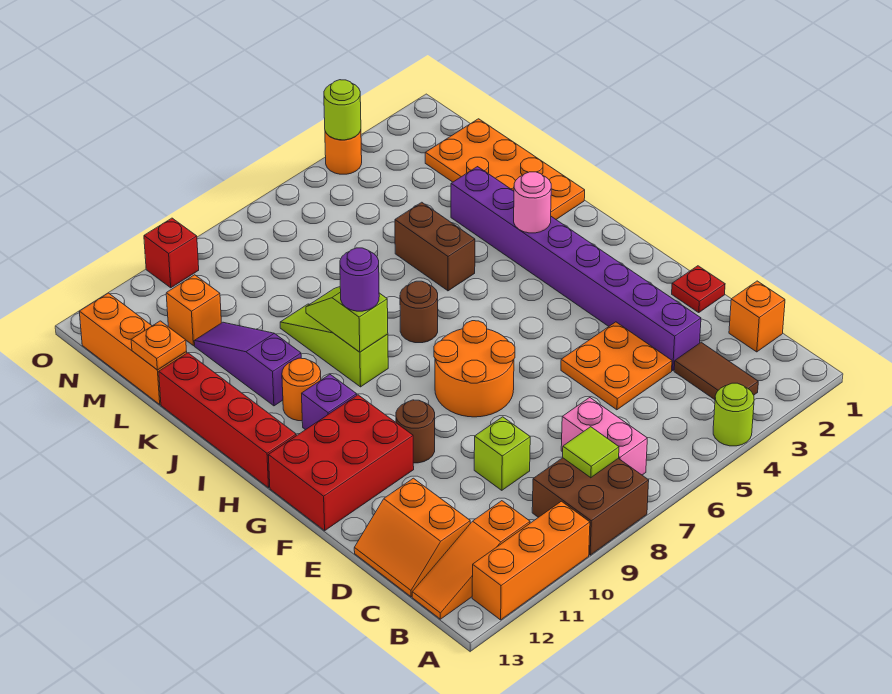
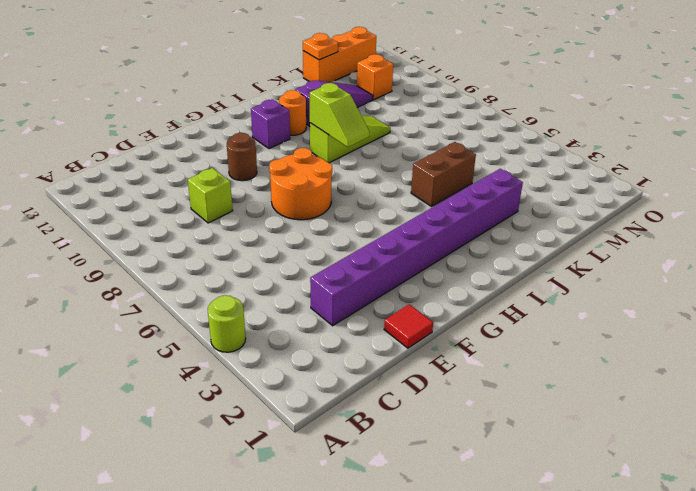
red 1x1 tile [384,304,433,348] -> red 1x1 plate [672,266,725,312]
lime 1x2 slope [310,83,369,147] -> lime 1x2 slope turned to [306,287,388,352]
none -> brown 2x2 brick [532,458,649,555]
none -> orange 1x3 brick [472,501,590,620]
none -> brown 1x2 tile [674,342,758,400]
none -> pink 1x2 brick [561,398,647,475]

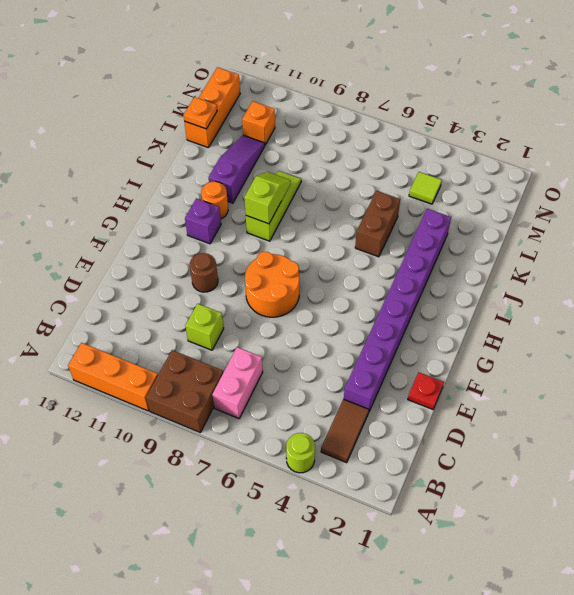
lime 1x1 tile [409,172,442,204] -> lime 1x1 tile moved to [563,427,619,478]
none -> orange 1x3 slope [412,501,530,619]
none -> orange 1x1 brick [729,281,785,352]
none -> orange 2x2 slope [354,478,470,597]
none -> orange 2x2 plate [561,322,672,410]

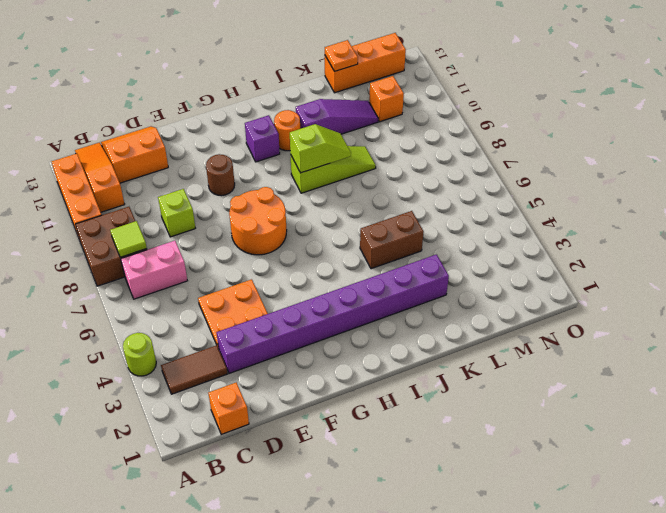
none -> red 1x1 plate [672,266,725,312]
none -> red 2x3 brick [268,395,414,530]
none -> red 1x4 brick [159,353,296,488]
none -> brown 1x1 round brick [400,281,438,343]

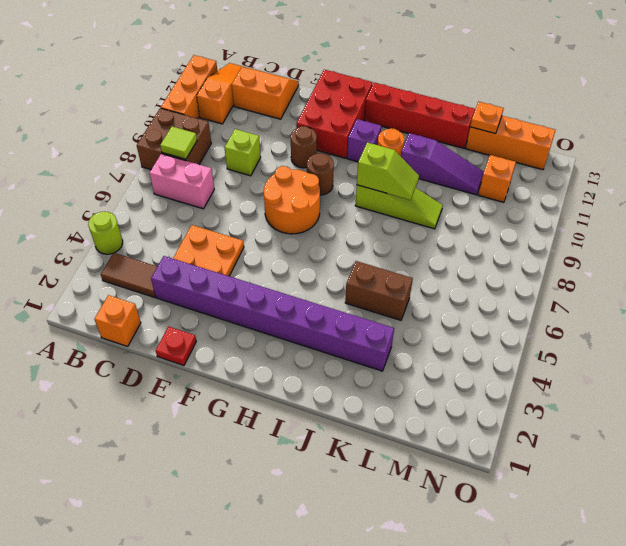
brown 1x1 round brick [307,153,334,195] -> brown 1x1 round brick moved to [400,281,438,343]
none -> orange 2x4 plate [425,119,585,219]
none -> orange 1x1 round brick [325,131,362,174]
none -> red 1x1 brick [144,218,199,288]
none -> pink 1x1 round brick [514,172,551,233]

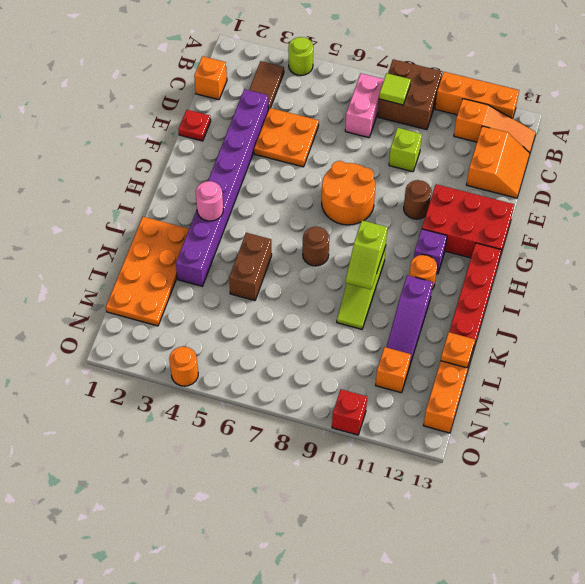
none -> lime 1x1 round brick [324,80,361,140]
none -> purple 1x1 round brick [340,248,379,311]

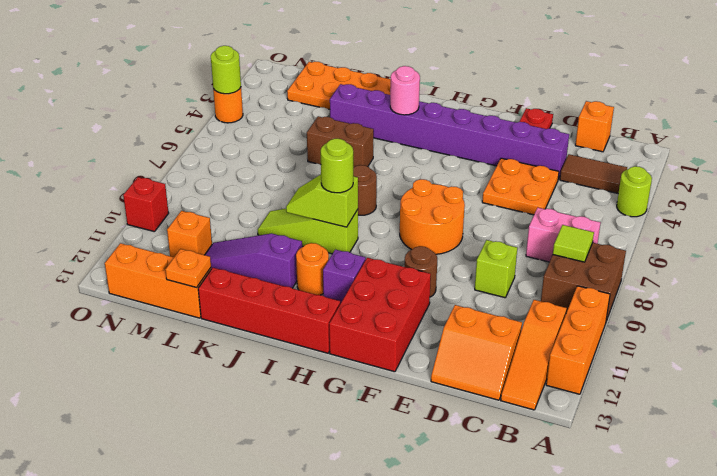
lime 1x1 round brick [321,139,353,193] -> purple 1x1 round brick [340,248,379,311]

